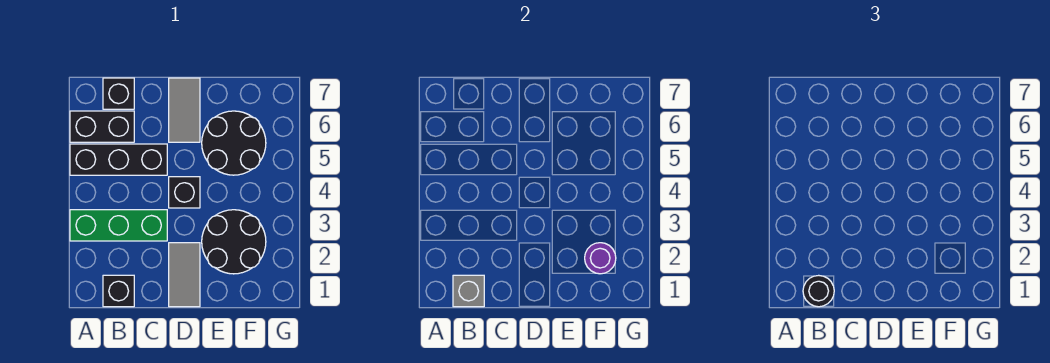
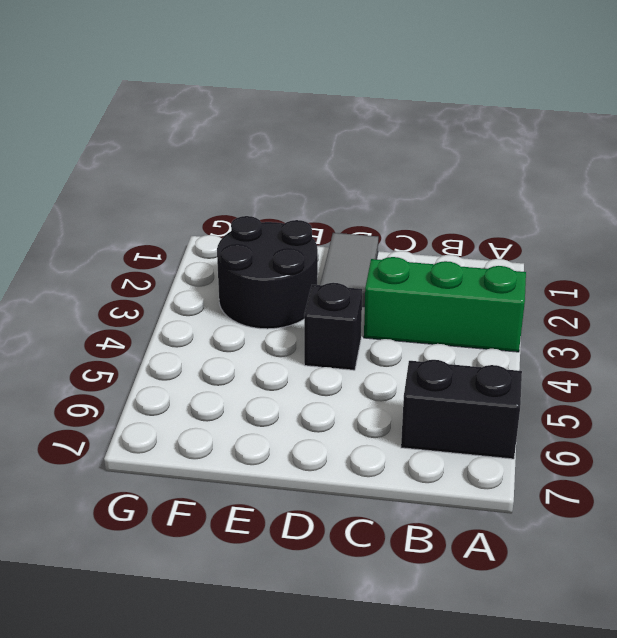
none -> black 1x3 brick [70,144,167,175]
none -> black 1x1 brick [103,275,134,307]
none -> black 1x1 brick [103,78,134,109]

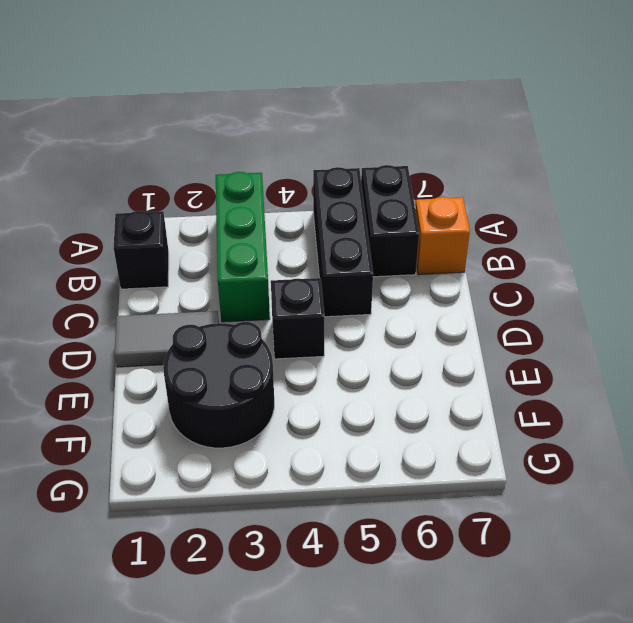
orange 1x1 brick [415,197,470,275] -> black 1x1 brick [103,78,134,109]
none -> grey 1x2 tile [169,78,200,142]
none -> black 2x2 round brick [202,111,266,175]
none -> grey 1x1 brick [453,275,484,307]

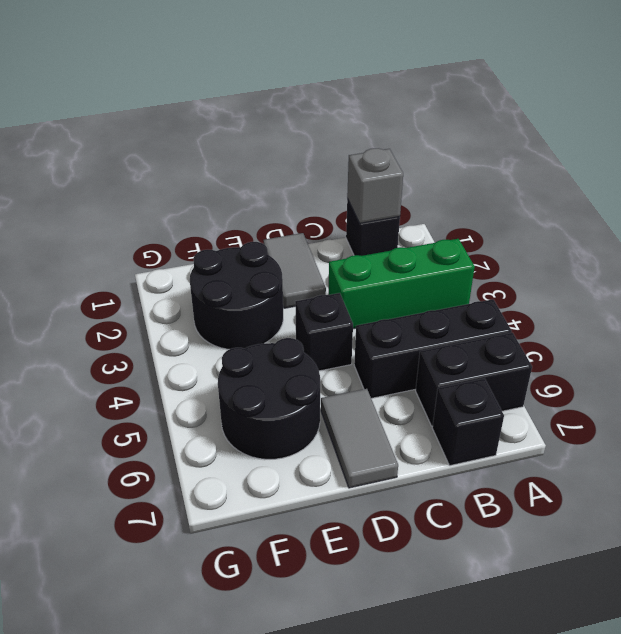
none -> purple 1x1 round brick [585,243,616,274]
none -> black 1x1 round brick [803,275,834,307]

